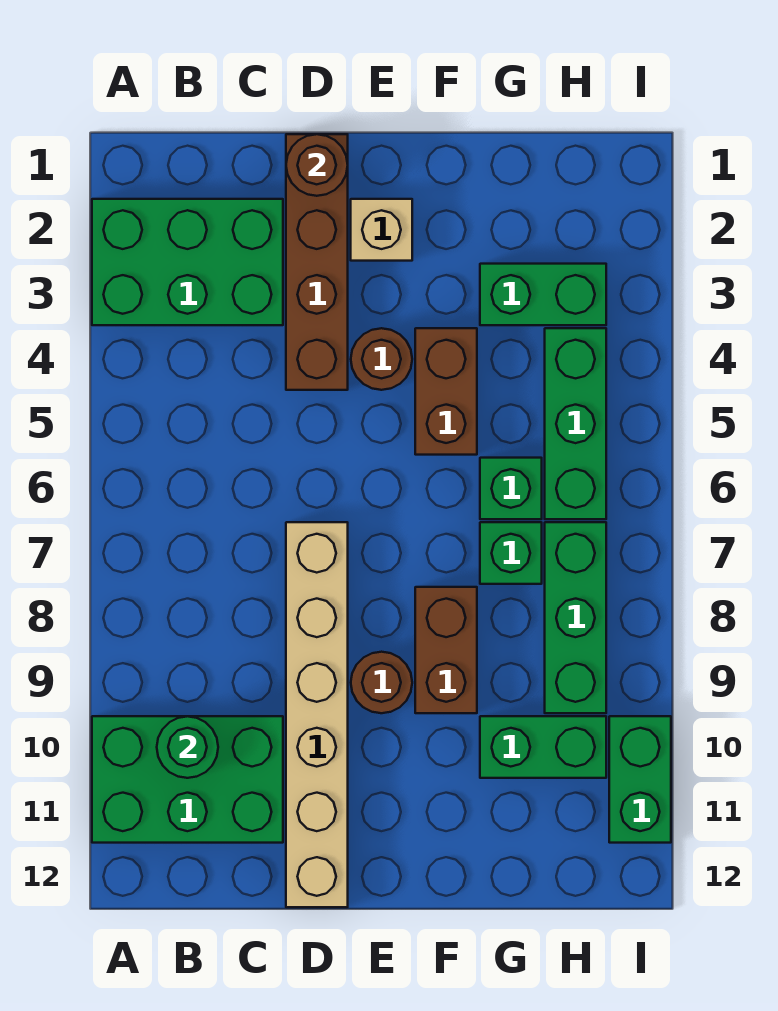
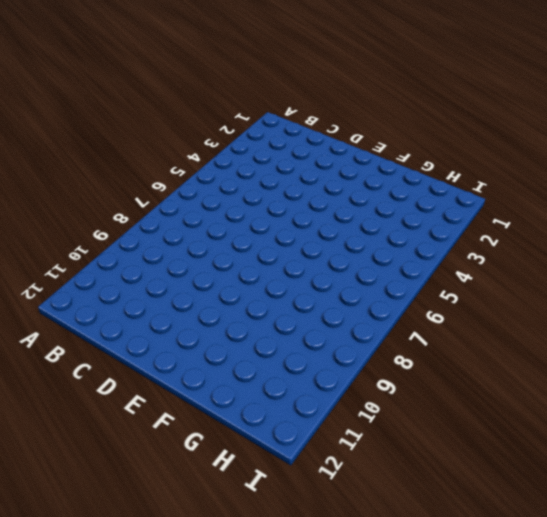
none -> green 2x3 brick [92,199,283,325]
none -> green 2x3 brick [92,716,283,843]
none -> brown 1x4 brick [286,134,348,390]

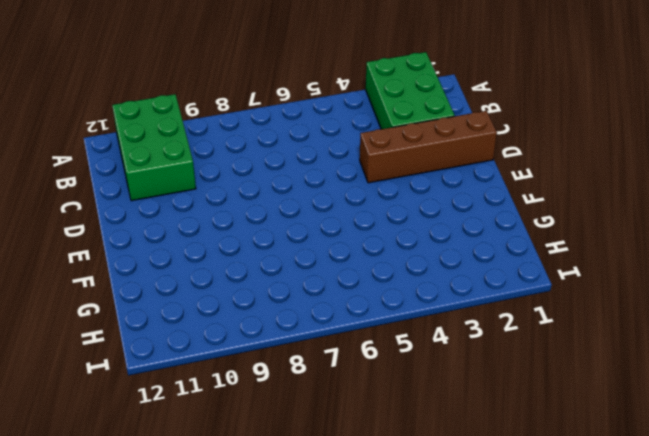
none -> tan 1x6 brick [286,522,348,907]
none -> tan 1x1 brick [351,199,412,261]
none -> brown 1x1 round brick [351,328,412,390]

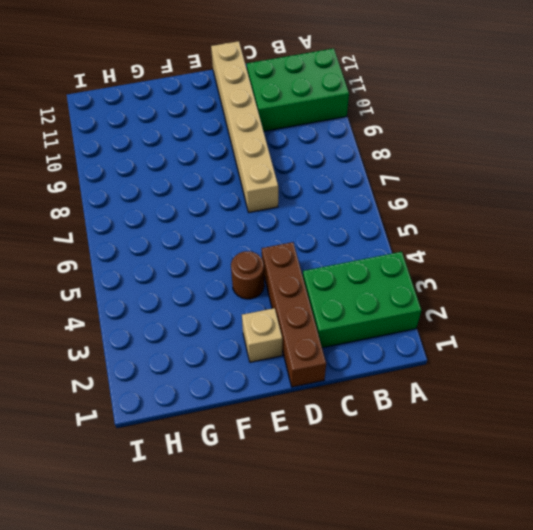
none -> brown 1x1 round brick [351,652,412,713]
none -> brown 1x2 brick [415,328,477,455]
none -> brown 1x2 brick [415,587,477,713]

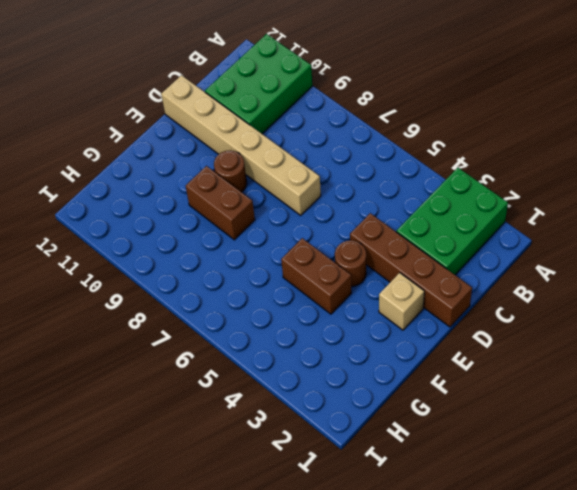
none -> green 1x2 brick [480,264,606,325]
none -> green 1x1 brick [480,458,542,519]
none -> green 1x1 brick [480,522,542,584]

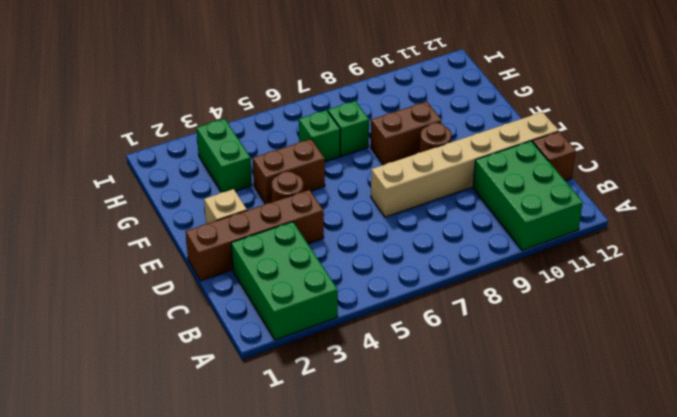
brown 1x1 brick [533,131,576,181] -> none
none -> green 1x2 brick [480,716,606,778]
none -> green 1x3 brick [545,328,606,519]
none -> green 1x3 brick [545,522,606,713]

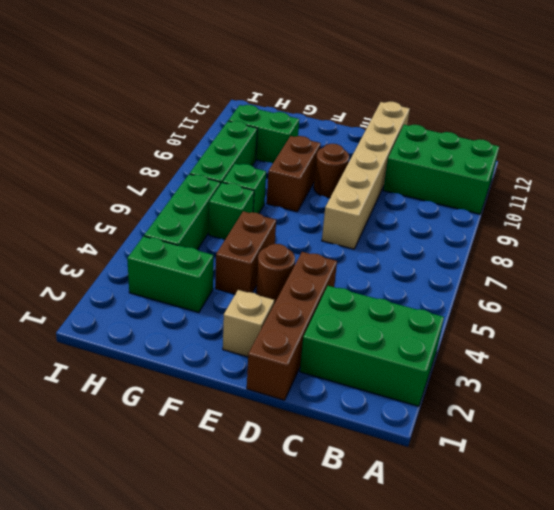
none -> green 1x2 brick [609,716,671,843]
none -> green 1x1 round brick [157,716,218,778]
none -> brown 1x1 round brick [286,134,348,196]

